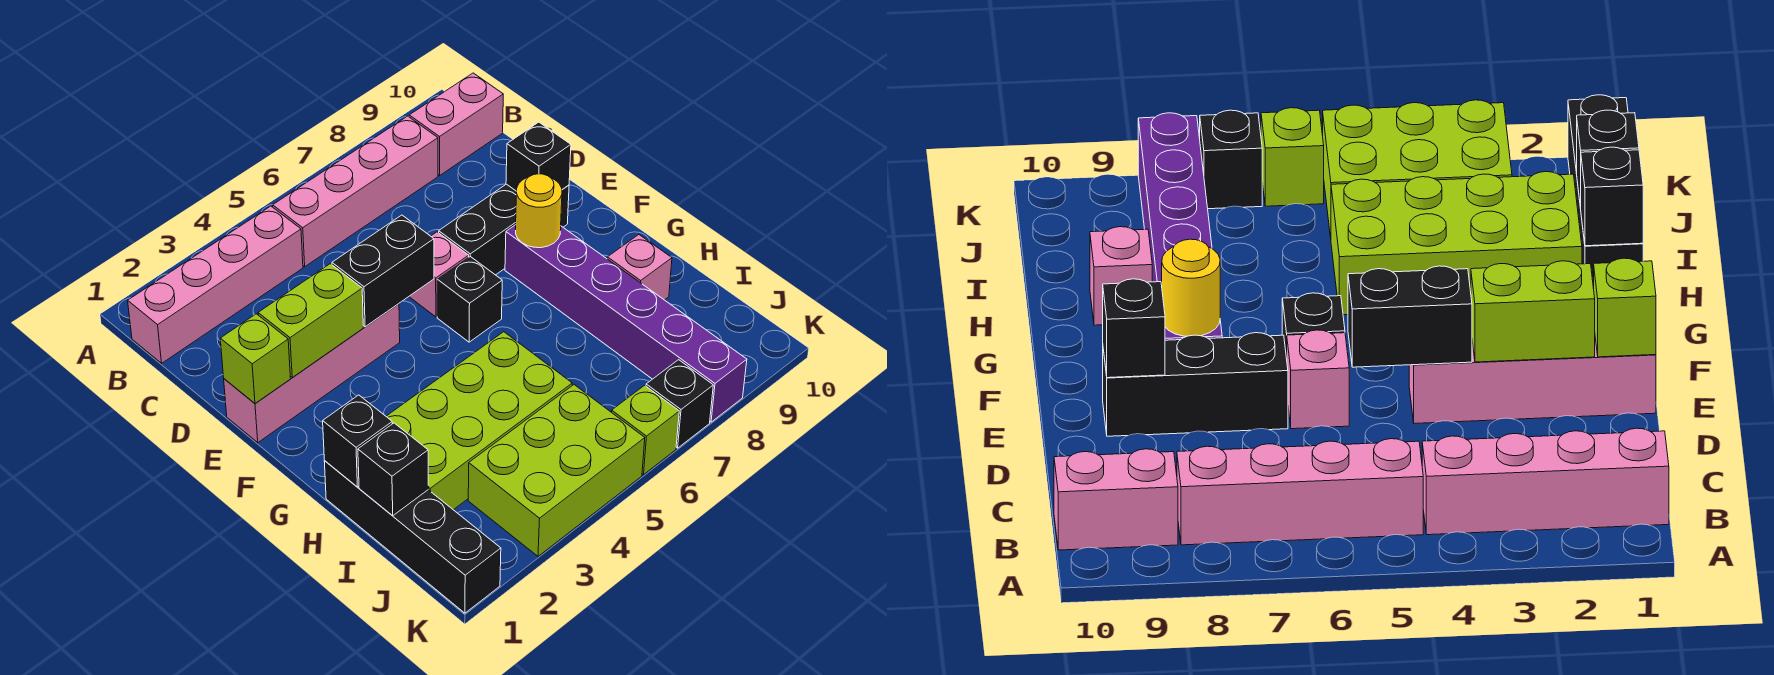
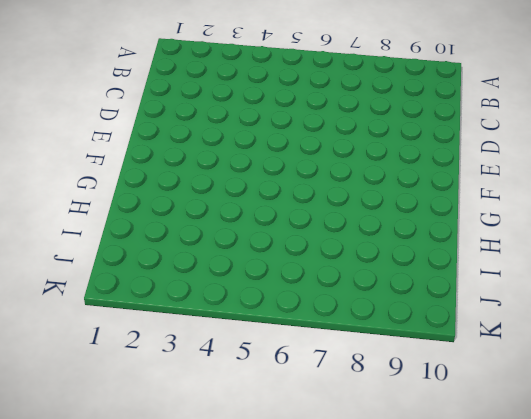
none -> pink 1x4 brick [128,206,303,363]
none -> pink 1x4 brick [273,116,438,267]
none -> pink 1x2 brick [409,73,503,176]

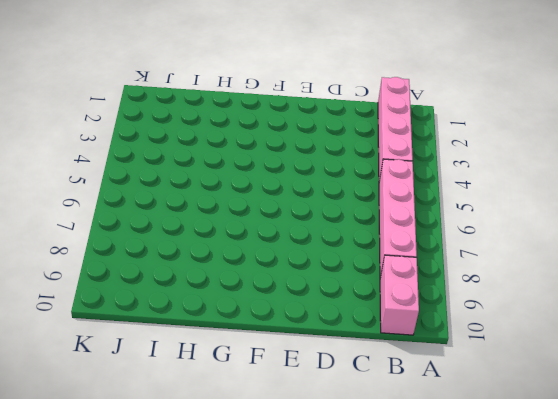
none -> pink 1x4 brick [224,304,400,443]
none -> pink 1x1 brick [409,232,469,317]
none -> black 1x3 brick [439,184,569,275]

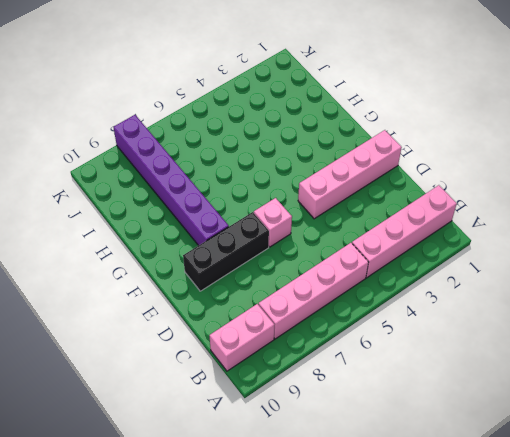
none -> black 1x1 brick [437,257,502,342]
none -> black 1x4 brick [324,461,501,613]
none -> lime 2x4 brick [386,332,572,510]

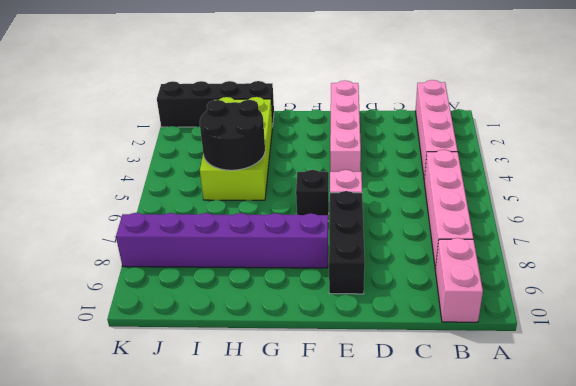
black 2x2 round brick [200,100,265,170] -> none
none -> pink 1x1 brick [607,235,672,300]
none -> lime 2x3 brick [468,385,645,556]
none -> lime 1x1 brick [612,385,679,475]

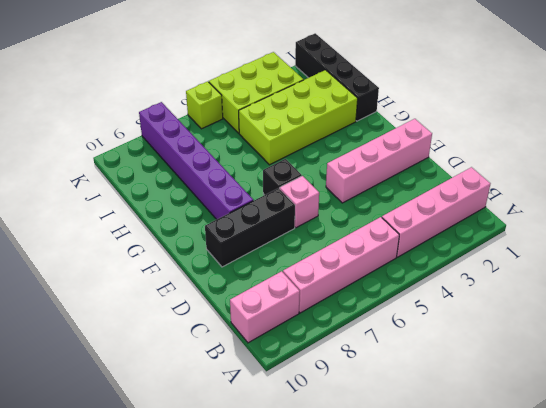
none -> pink 1x1 brick [607,235,672,300]
none -> black 1x1 brick [646,360,713,448]
none -> lime 1x1 brick [220,314,291,403]

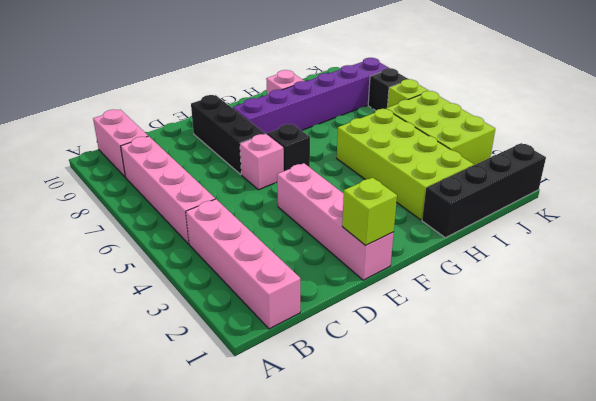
none -> lime 1x2 brick [258,264,363,378]
none -> black 1x2 brick [332,215,434,327]
none -> black 1x1 brick [506,122,571,191]

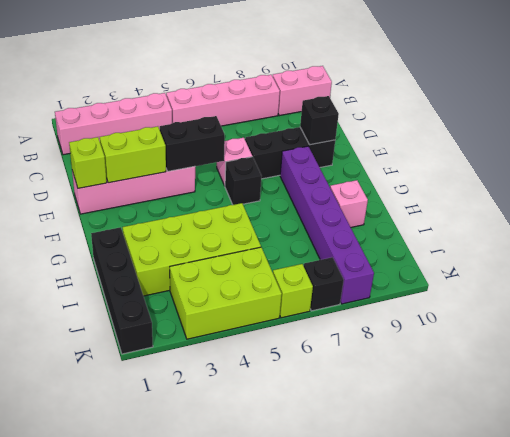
none -> yellow 1x1 round brick [516,174,562,248]
none -> black 1x1 brick [323,395,392,487]
none -> black 1x1 brick [358,423,428,516]

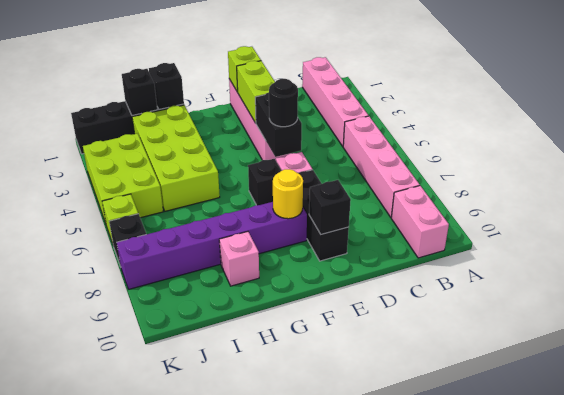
black 1x1 round brick [269,79,298,127] -> none

